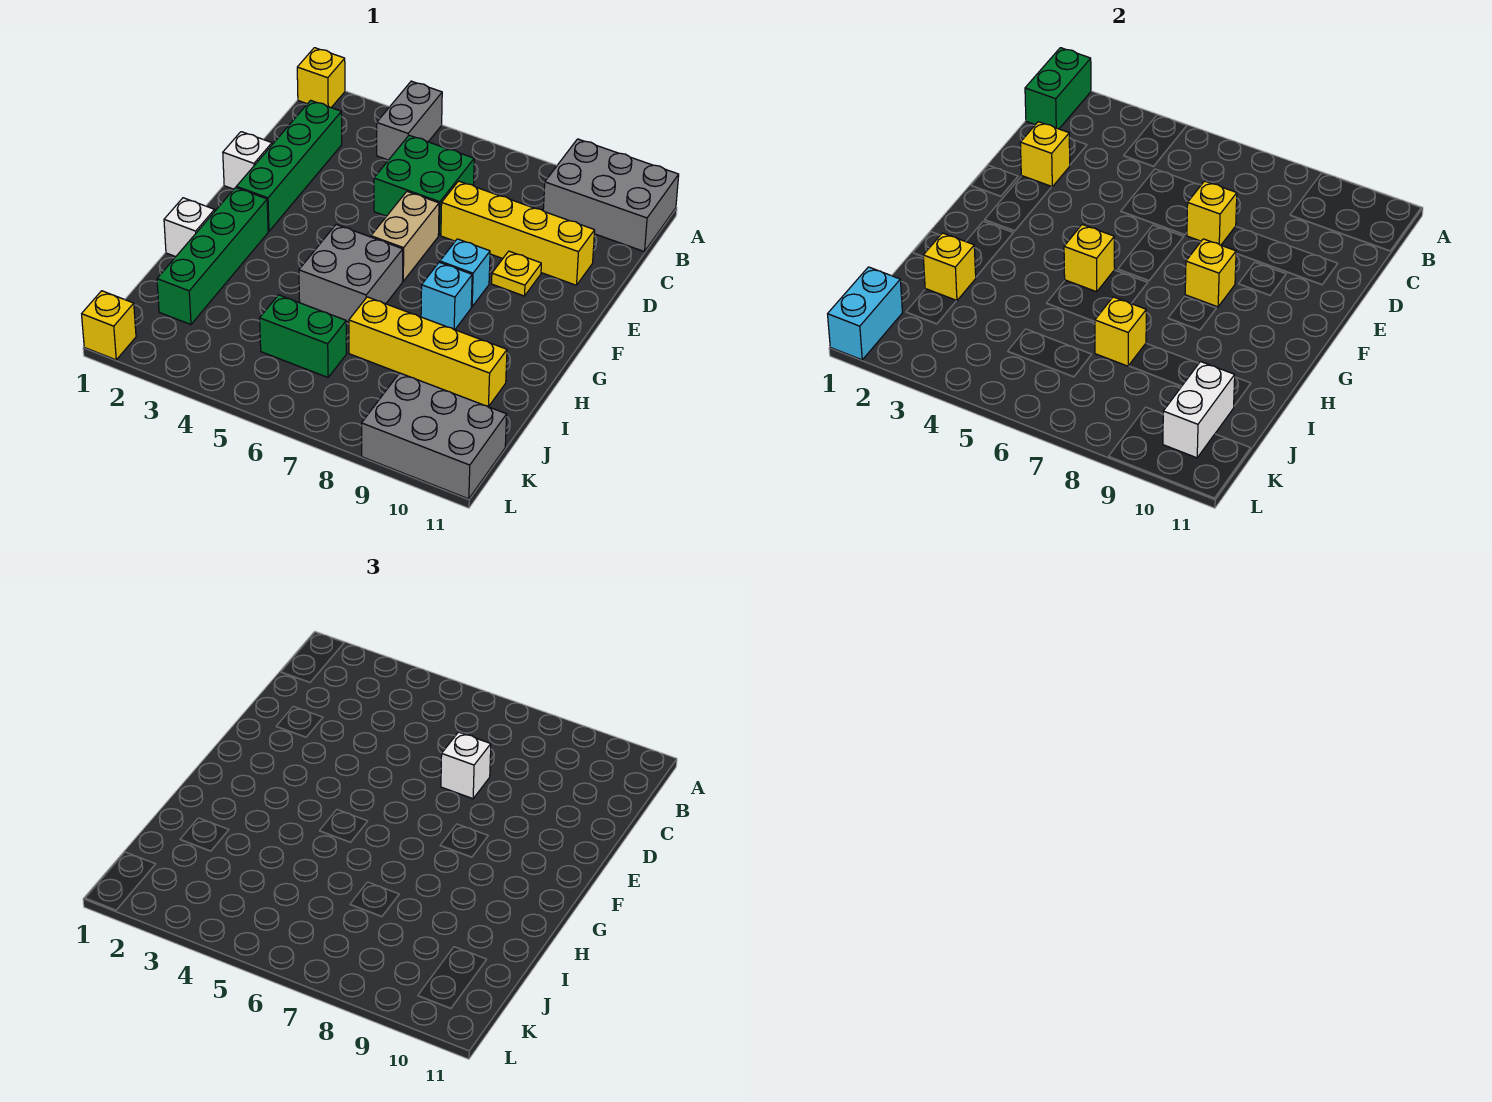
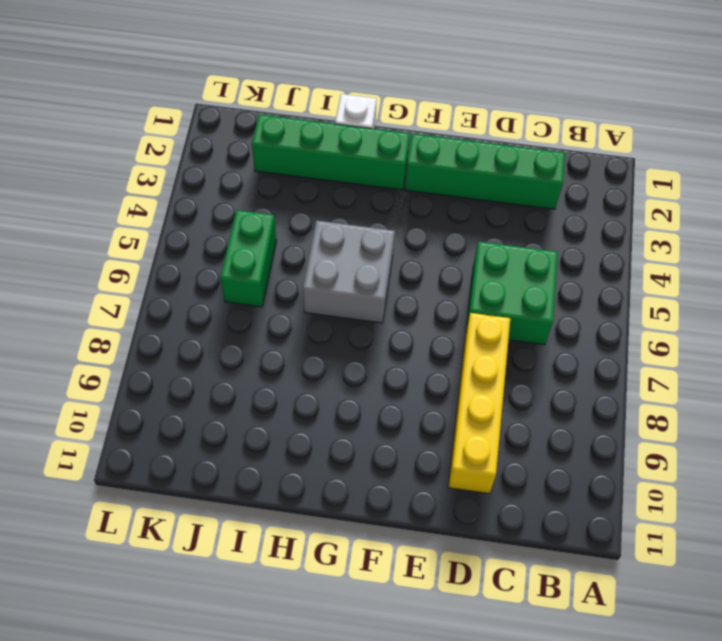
none -> yellow 1x1 brick [297,48,345,107]
none -> grey 1x2 brick [377,81,442,160]
none -> grey 2x3 brick [543,139,679,252]

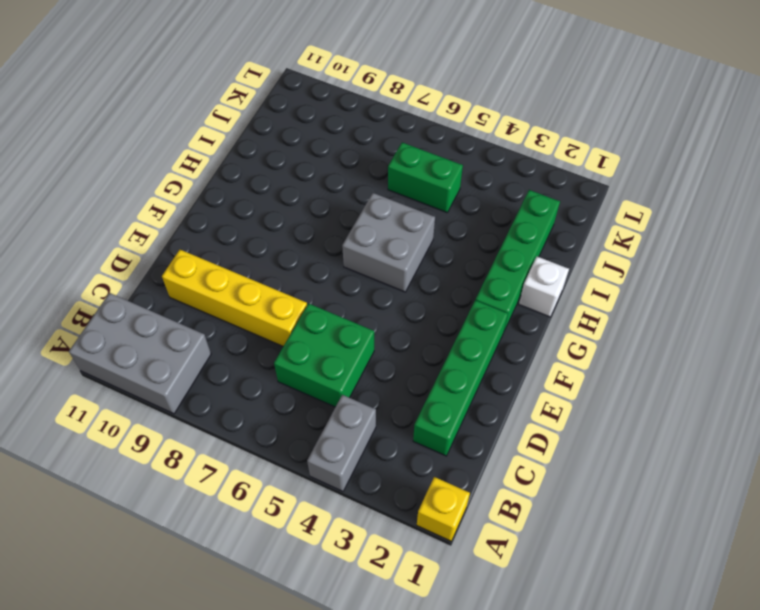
none -> white 1x1 brick [223,132,272,189]
none -> tan 1x2 brick [371,192,439,281]
none -> yellow 1x1 plate [492,251,541,296]

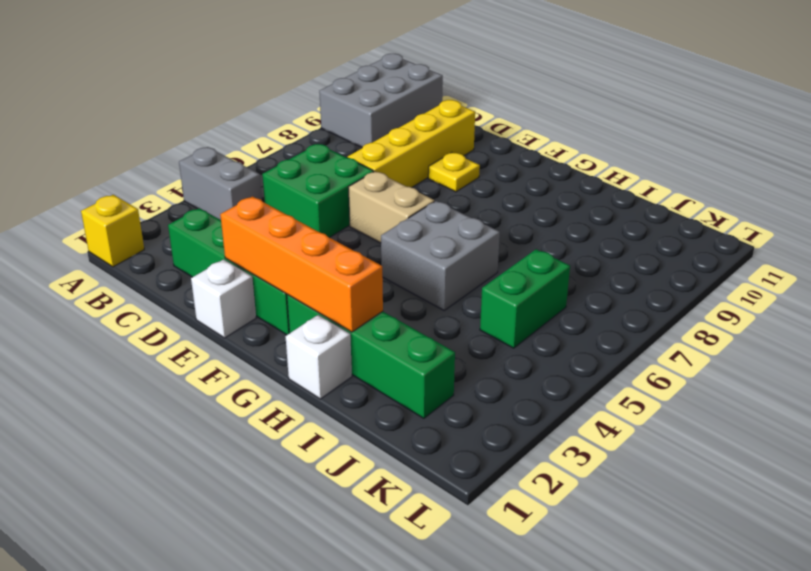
orange 1x4 brick [220,196,383,332] -> none
none -> cyan 1x1 brick [440,239,490,307]
none -> cyan 1x1 brick [421,262,472,330]
none -> yellow 1x4 brick [349,297,507,407]

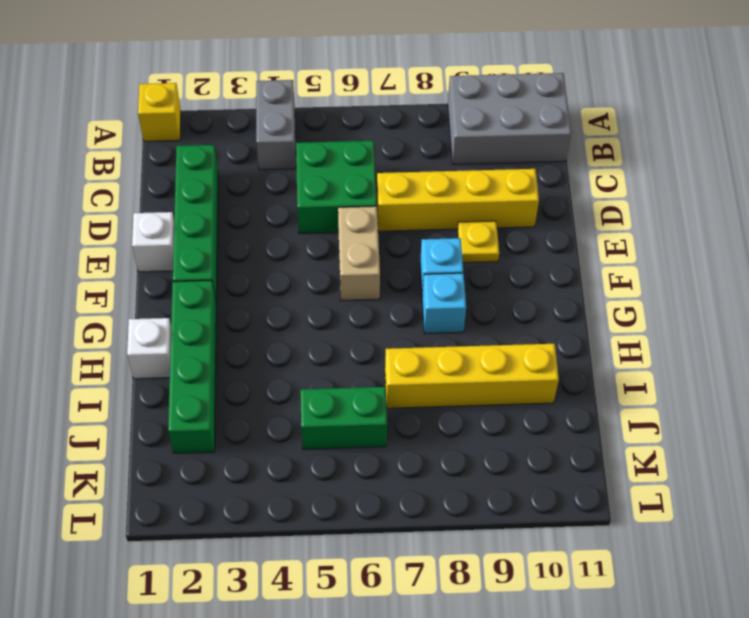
none -> grey 2x2 brick [299,225,403,322]
none -> grey 2x3 brick [362,373,507,499]
none -> yellow 1x1 brick [82,291,136,360]

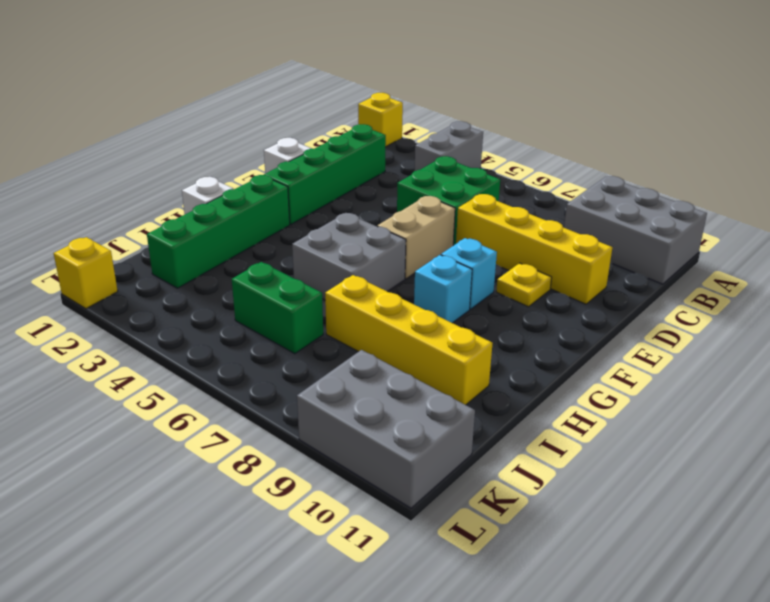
none -> green 1x2 brick [1025,48,1091,129]
none -> yellow 1x1 brick [1020,122,1070,187]
none -> yellow 1x1 brick [1187,181,1237,245]

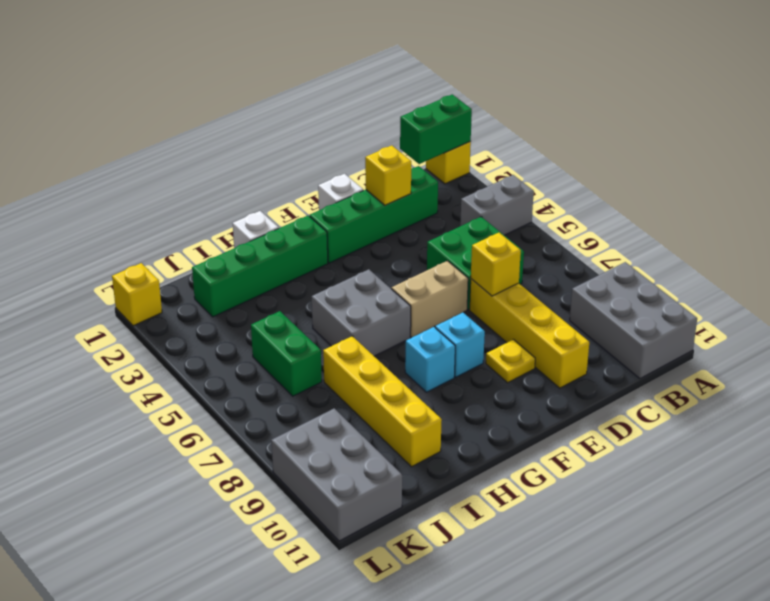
none -> yellow 1x1 brick [1185,239,1236,307]
none -> yellow 1x1 brick [1064,225,1115,292]
none -> yellow 1x1 brick [923,233,976,301]

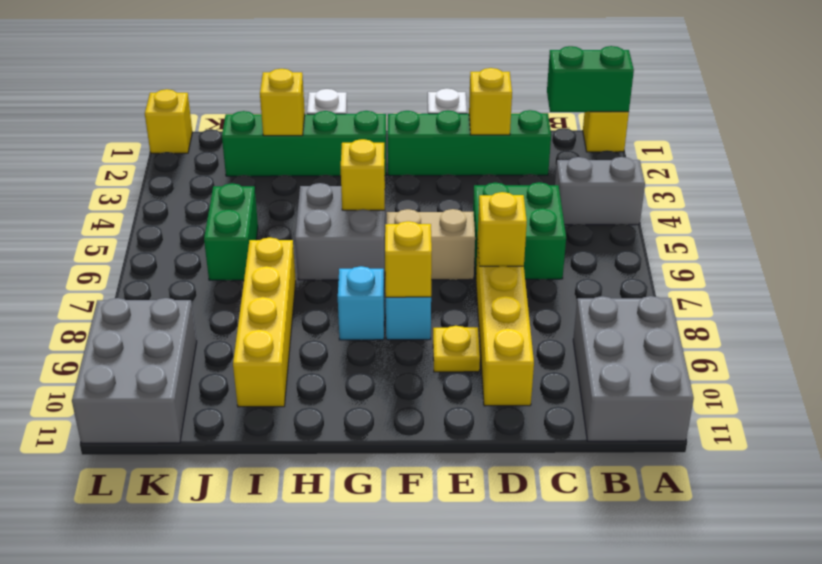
none -> yellow 1x1 brick [1095,297,1146,366]
none -> white 1x2 brick [1163,362,1235,458]
none -> cyan 1x2 brick [828,267,902,360]

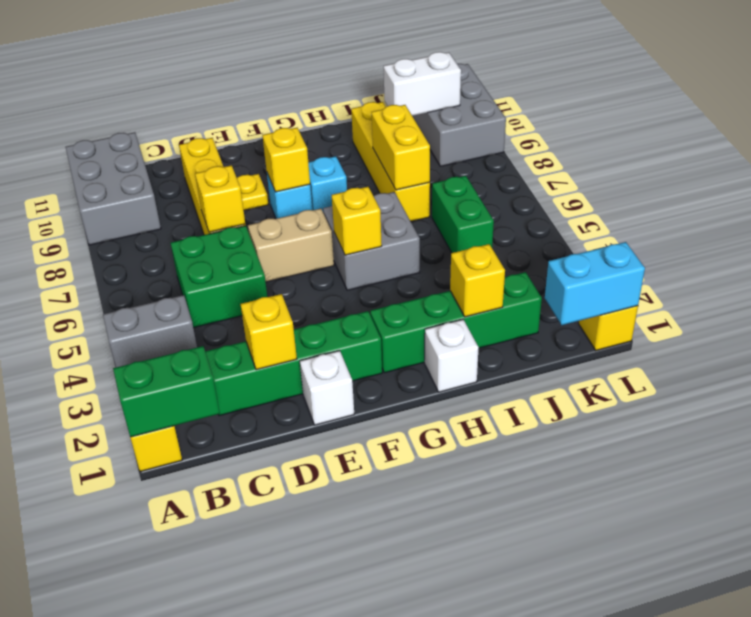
yellow 1x2 brick [372,105,430,190] -> yellow 1x1 brick [1095,297,1146,366]
none -> white 1x1 brick [441,732,491,799]

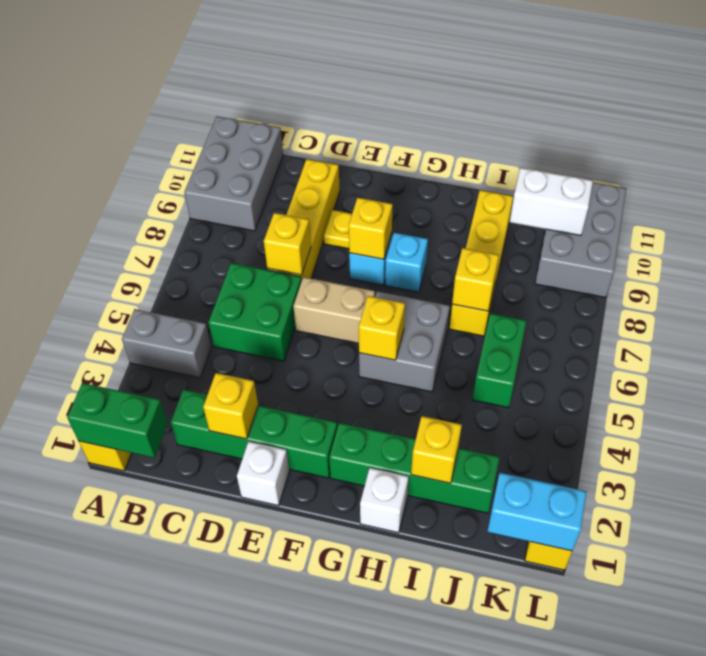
none -> white 1x1 brick [441,732,491,799]

